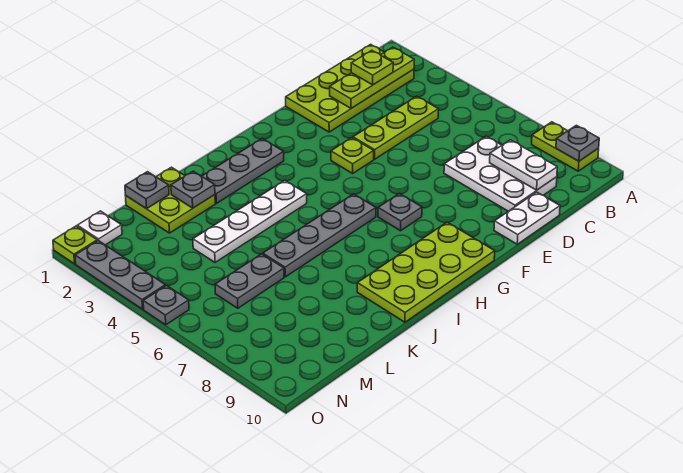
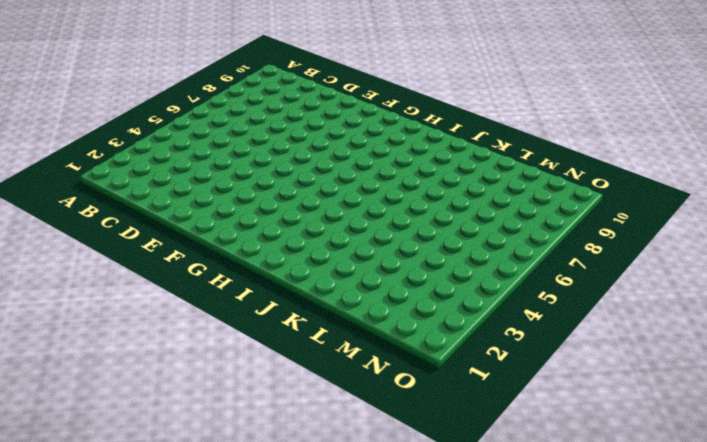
none -> lime 1x2 plate [532,122,599,171]
none -> lime 2x4 plate [286,44,414,132]
none -> lime 1x3 plate [353,96,439,159]

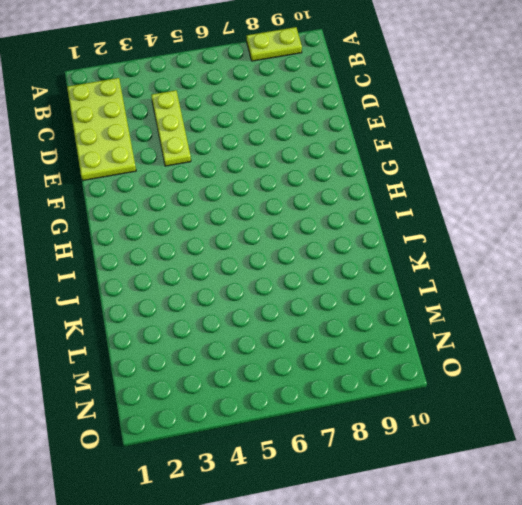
none -> white 2x3 plate [444,136,557,211]
none -> white 1x2 plate [494,192,560,244]
none -> lime 1x1 plate [331,138,374,173]

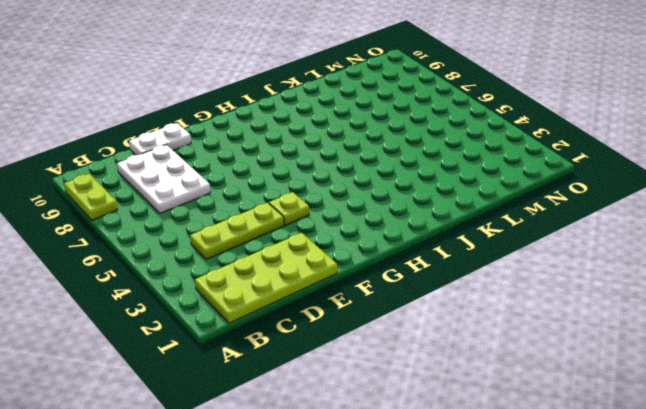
none -> grey 1x1 plate [378,194,422,231]
none -> lime 2x4 plate [357,222,495,322]
none -> grey 1x3 plate [202,139,284,203]

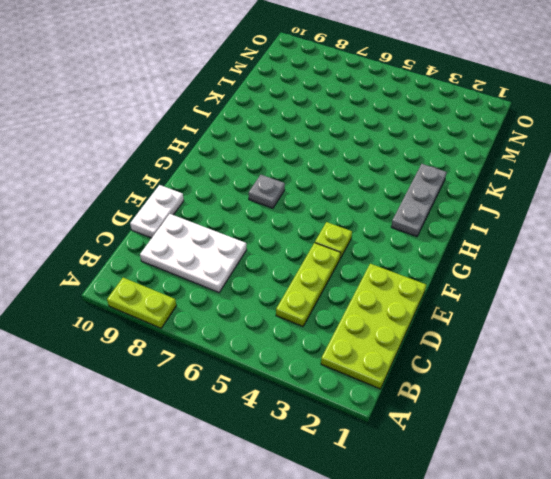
none -> lime 2x4 plate [357,222,495,322]
none -> grey 1x4 plate [263,194,376,277]
none -> white 1x4 plate [193,180,307,262]

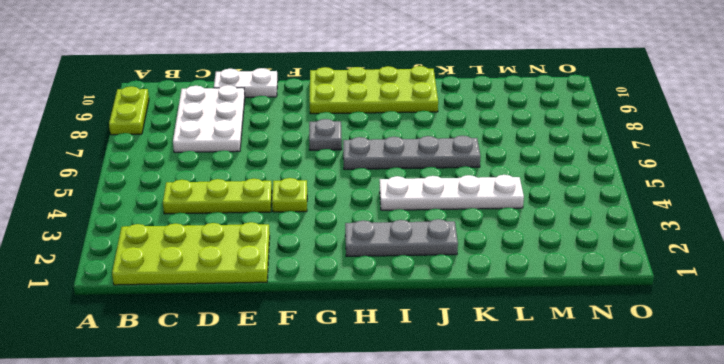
none -> lime 2x2 plate [126,167,215,233]
none -> grey 1x2 plate [215,254,284,308]
none -> white 1x1 plate [77,211,122,245]

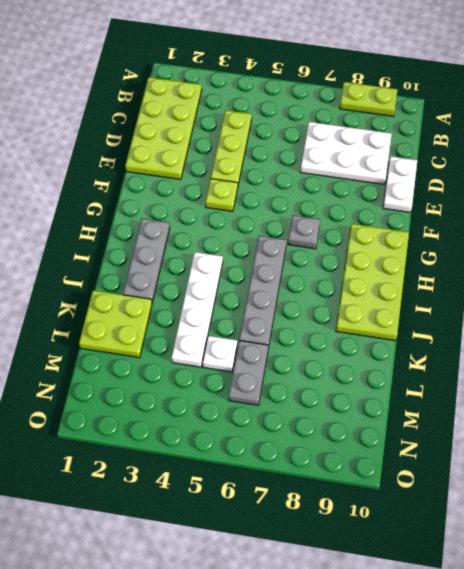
white 1x1 plate [203,336,237,372] -> white 1x1 plate moved to [77,211,122,245]
none -> lime 1x1 plate [53,226,97,264]
none -> grey 1x3 plate [75,241,165,309]
none -> grey 1x1 plate [143,285,189,325]

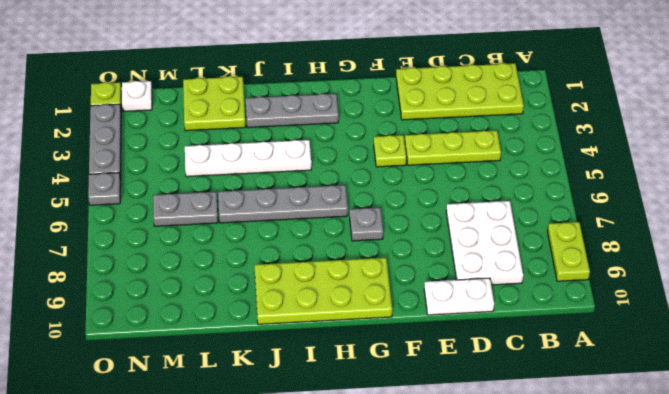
none -> grey 1x1 plate [556,125,599,161]
none -> lime 1x3 plate [330,47,414,108]
none -> white 1x2 plate [490,140,557,190]

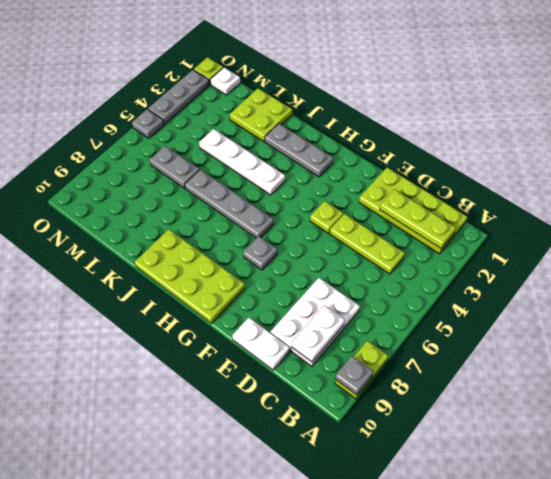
none -> grey 1x1 plate [171,171,215,208]
none -> grey 1x1 plate [125,172,169,209]
none -> lime 1x1 plate [351,50,393,85]

